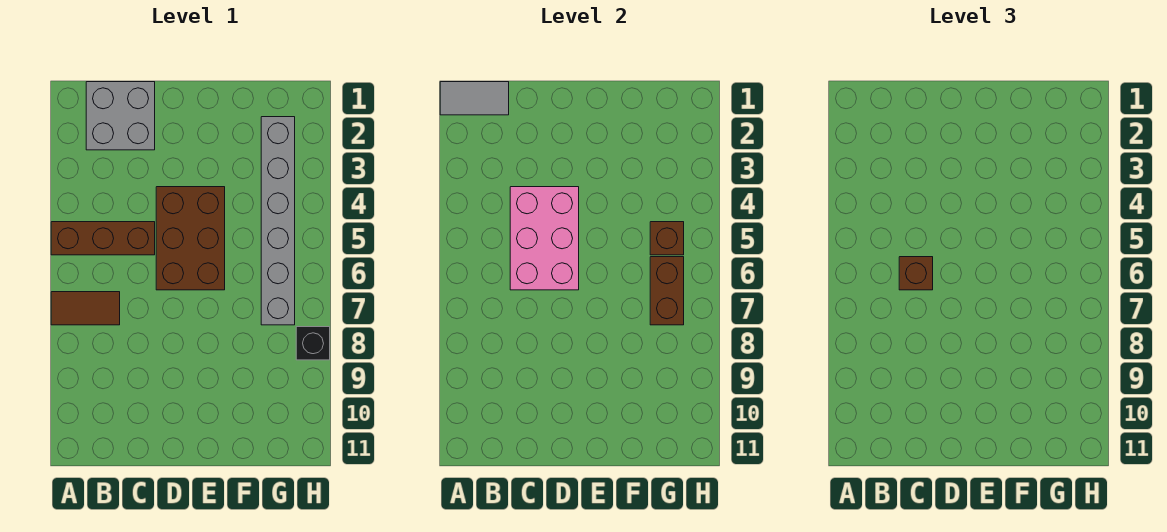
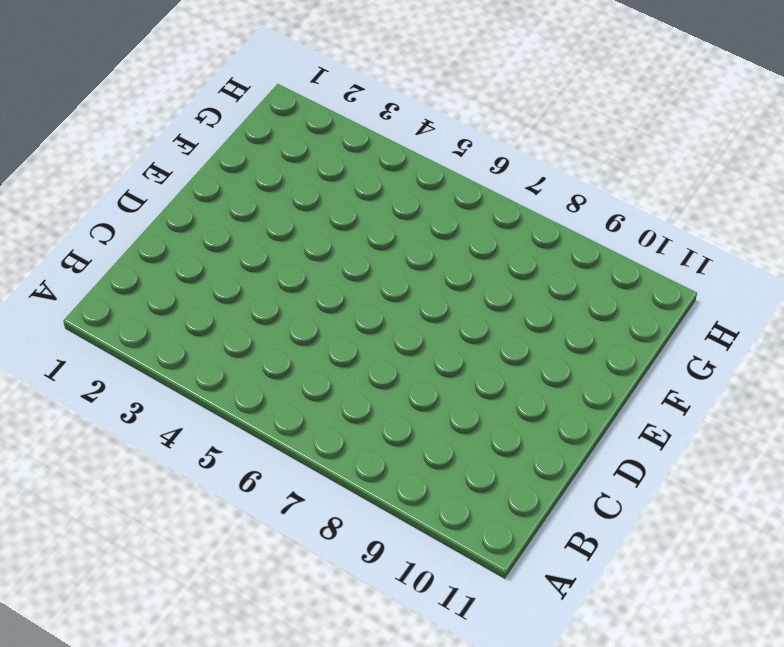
none -> brown 1x3 brick [51,222,155,255]
none -> brown 1x2 tile [51,292,120,325]

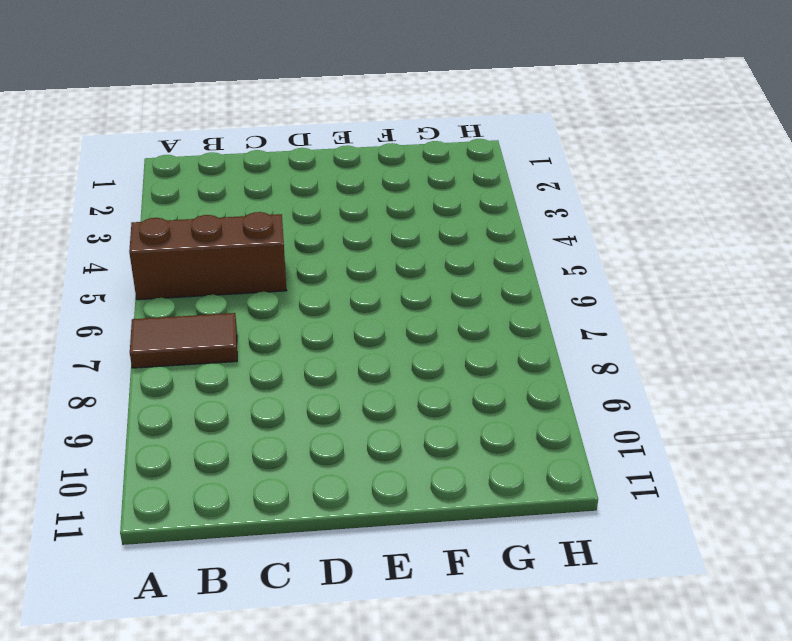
none -> grey 2x2 brick [86,82,155,150]
none -> brown 2x3 brick [156,187,225,290]

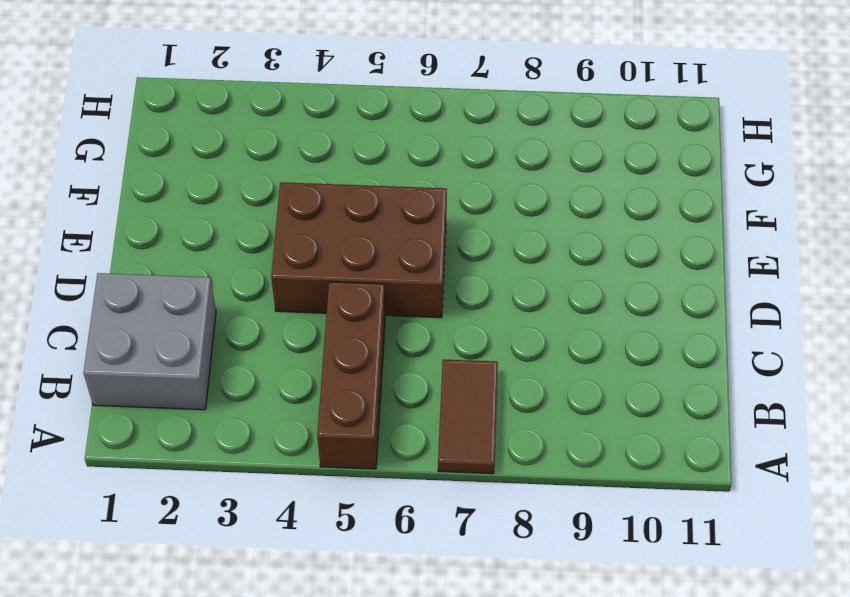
none -> grey 1x6 brick [261,117,295,325]
none -> black 1x1 brick [296,327,330,360]

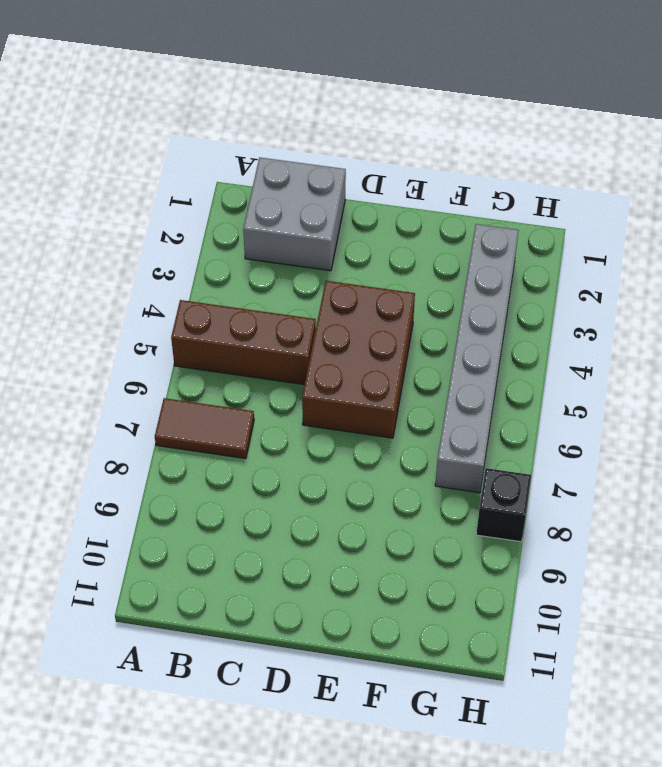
none -> grey 1x2 tile [440,82,509,115]
none -> pink 2x3 brick [510,187,579,290]

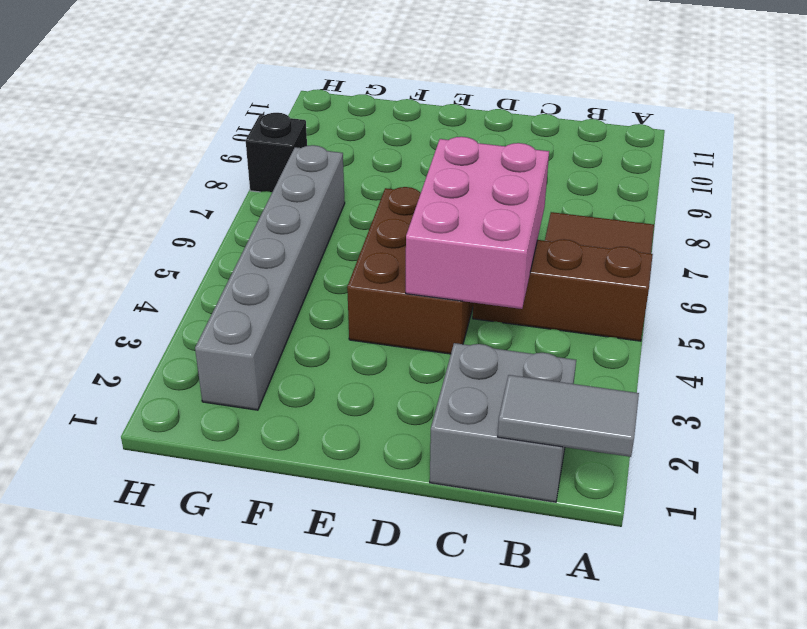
none -> brown 1x1 brick [650,222,684,255]
none -> brown 1x2 brick [650,257,684,325]

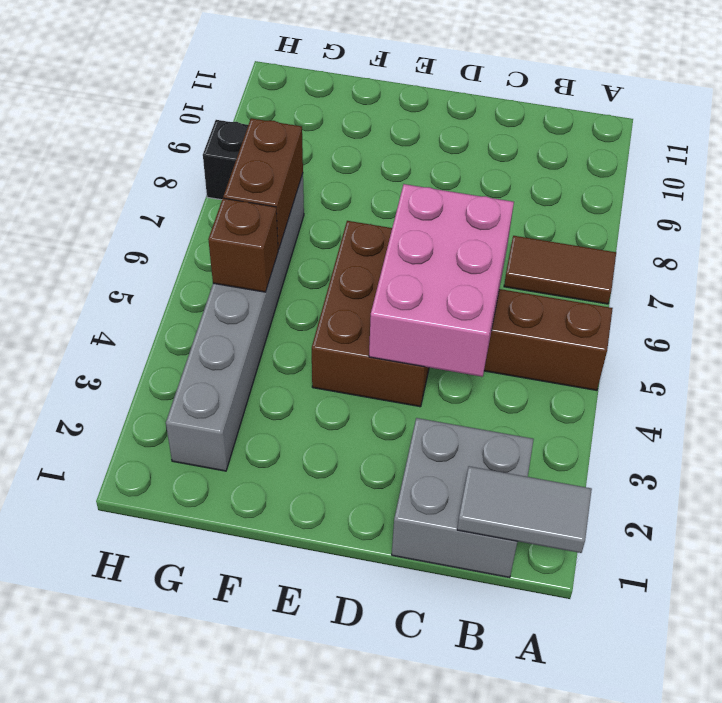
none -> brown 1x1 brick [899,257,933,290]

